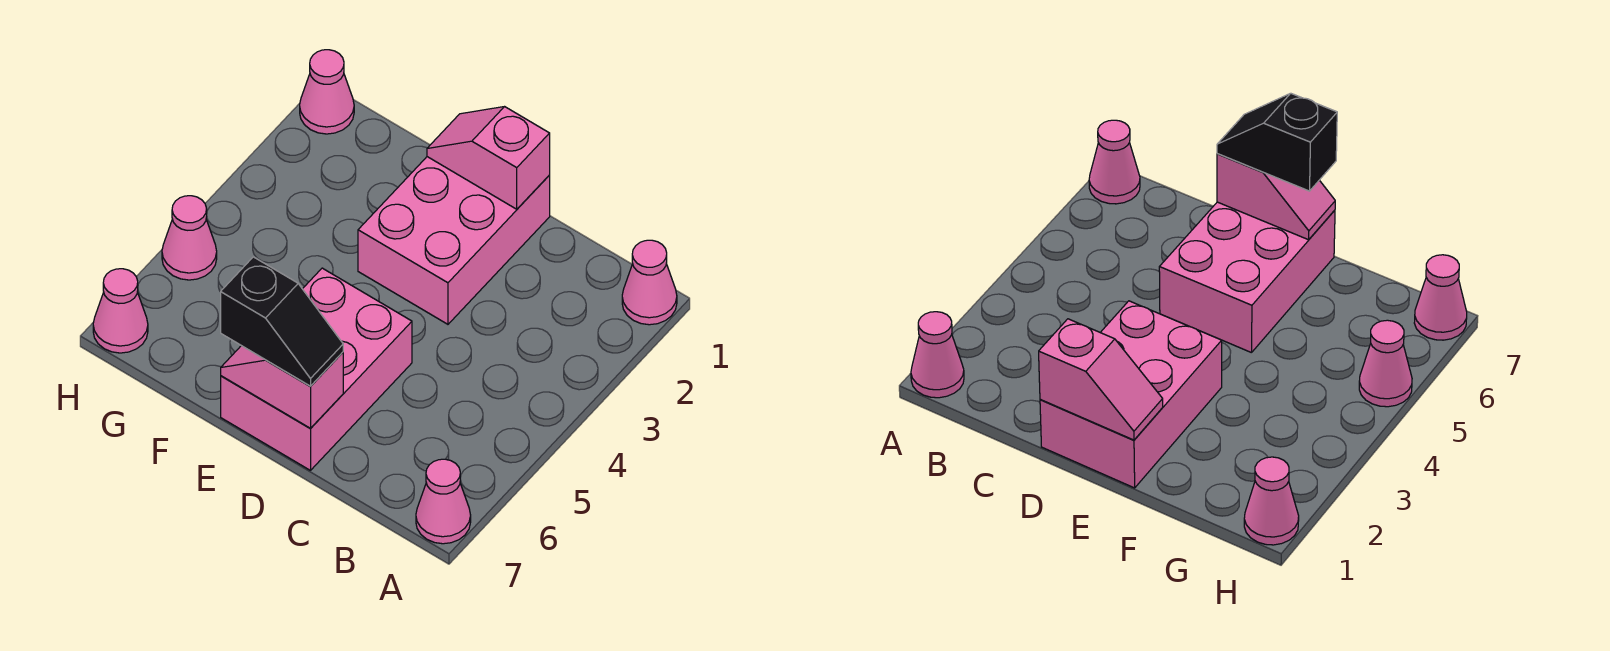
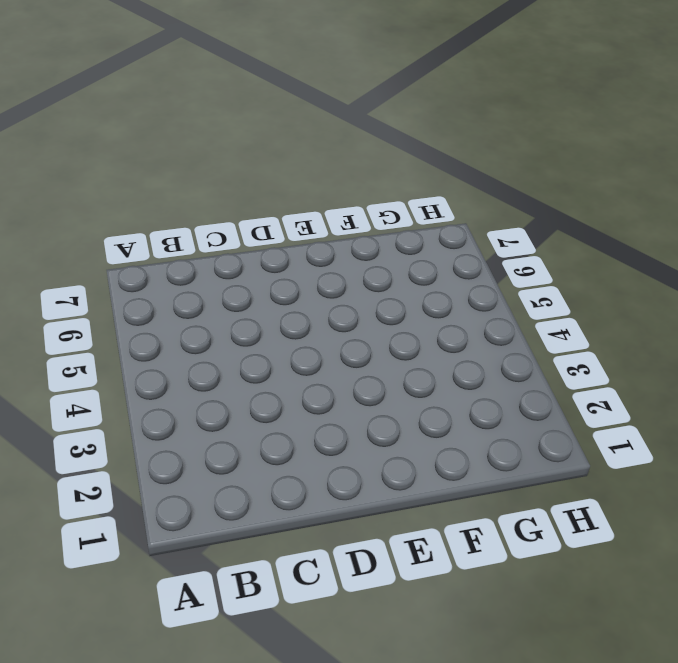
none -> pink 1x1 cone [622,240,677,325]
none -> pink 1x1 cone [416,459,471,544]

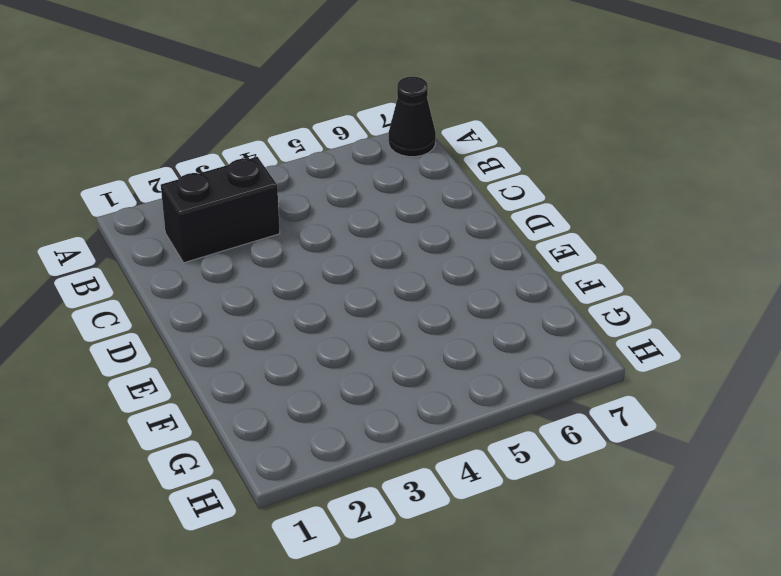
black 1x1 cone [389,77,436,157] -> pink 1x1 cone [416,459,471,544]
black 1x2 brick [161,157,280,263] -> none
none -> pink 1x1 cone [622,240,677,325]
none -> pink 2x3 brick [358,157,550,324]

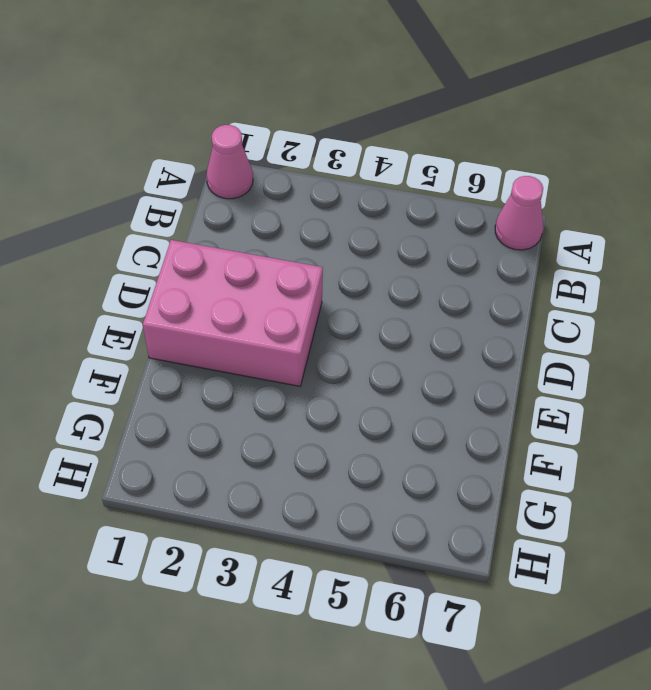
none -> pink 2x3 brick [221,268,412,470]
none -> pink 1x1 cone [300,50,354,134]

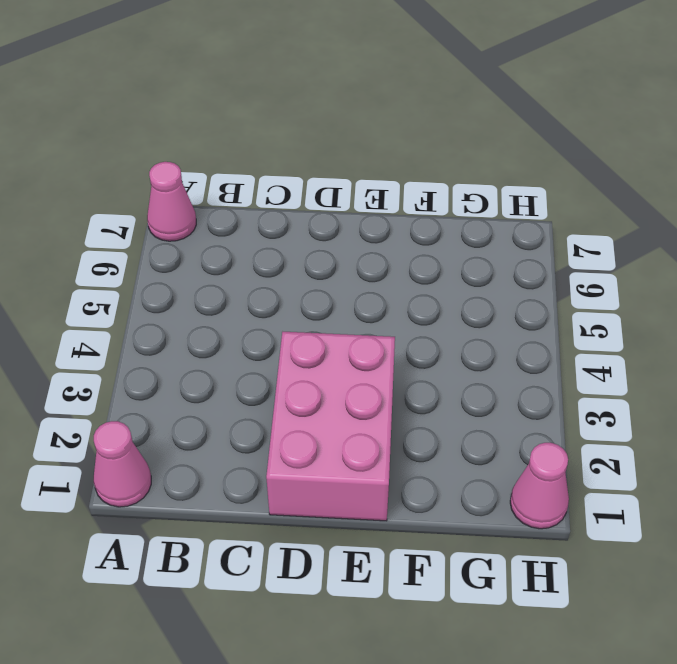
none -> pink 2x3 brick [221,268,412,470]
none -> pink 1x1 cone [162,196,217,280]

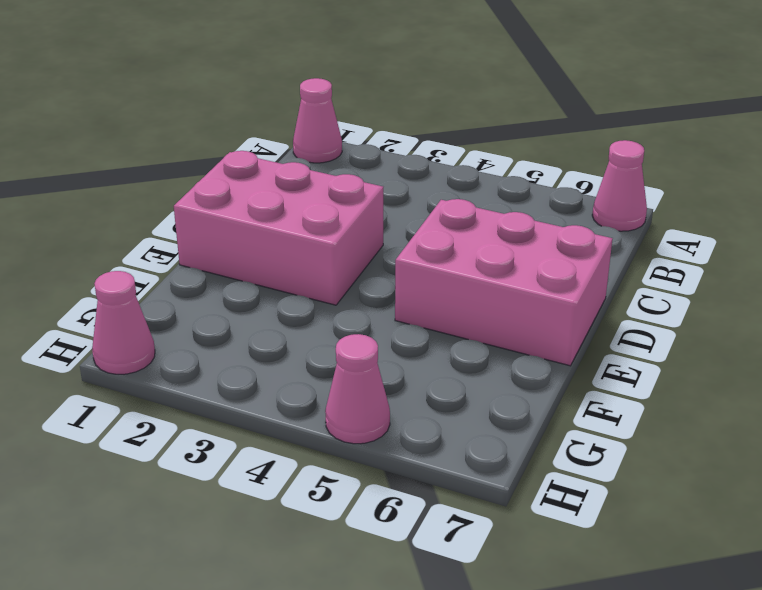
none -> pink 1x1 cone [93,269,148,353]
none -> pink 1x2 slope [427,107,550,209]

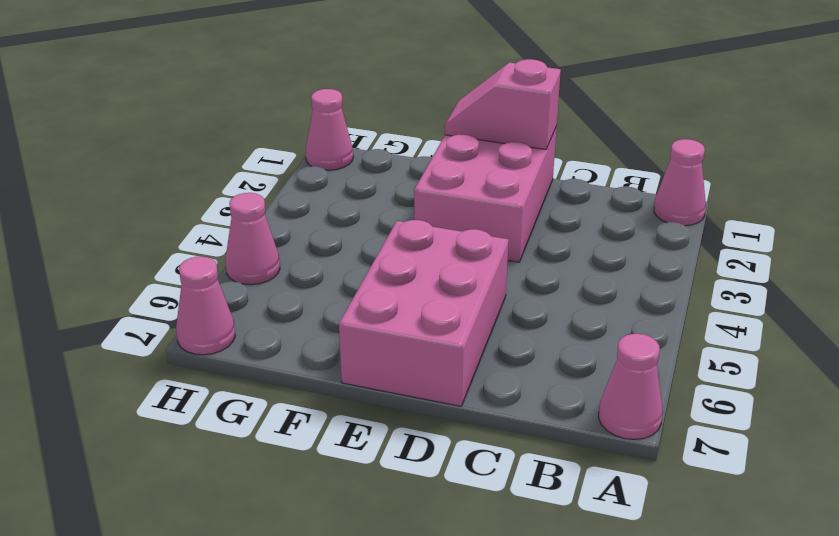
none -> pink 1x2 slope [221,346,343,429]
none -> black 1x2 slope [221,257,343,386]

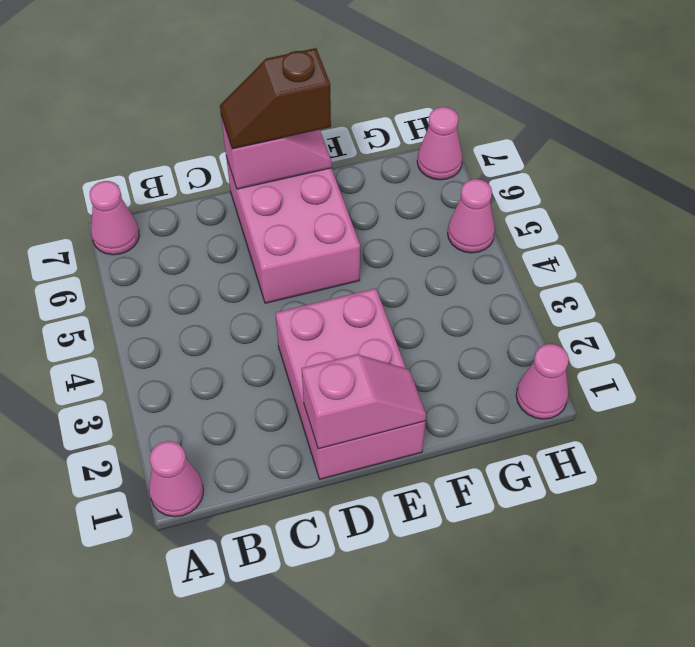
brown 1x2 slope [220,48,331,149] -> black 1x2 slope [221,257,343,386]

